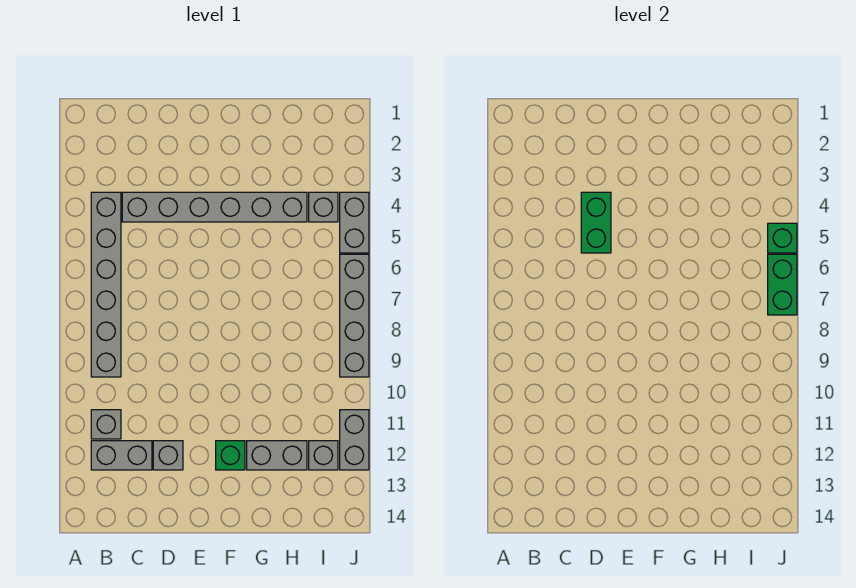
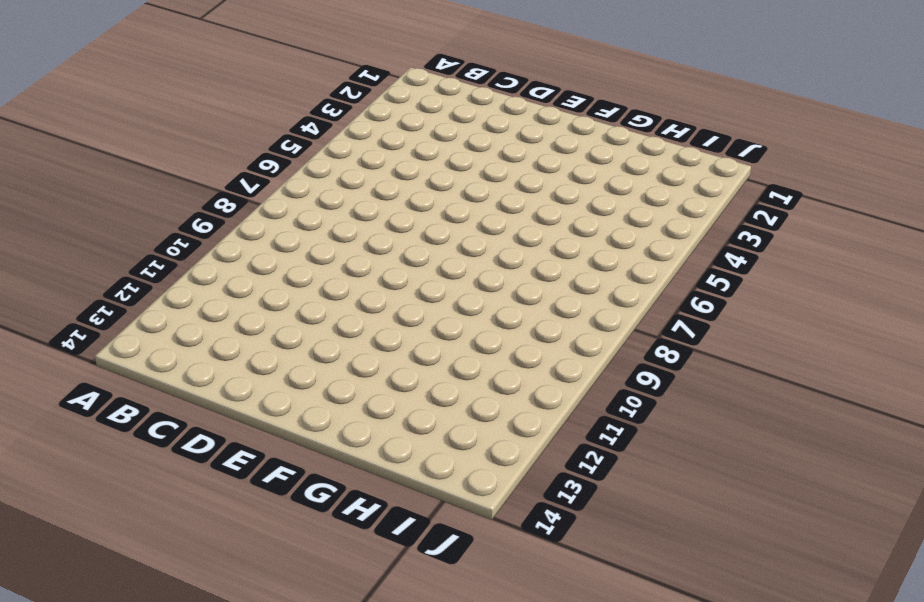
none -> grey 1x6 brick [91,192,121,377]
none -> grey 1x1 brick [91,410,121,439]
none -> grey 1x2 brick [91,441,152,470]

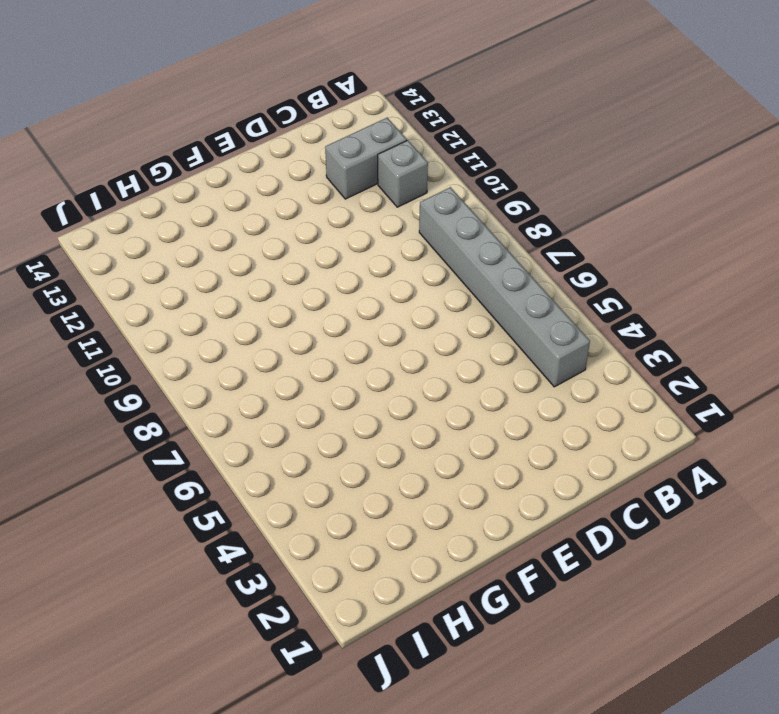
none -> grey 1x6 brick [122,192,307,222]
none -> grey 1x1 brick [153,441,183,470]
none -> green 1x1 brick [216,441,245,470]

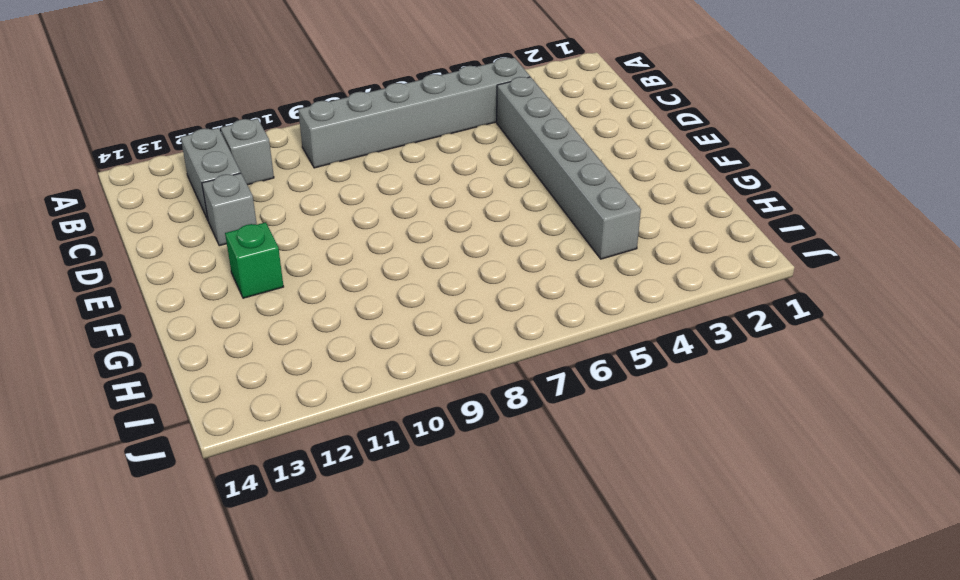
none -> grey 1x2 brick [247,441,307,470]
none -> grey 1x1 brick [309,192,338,222]
none -> grey 1x1 brick [309,441,338,470]

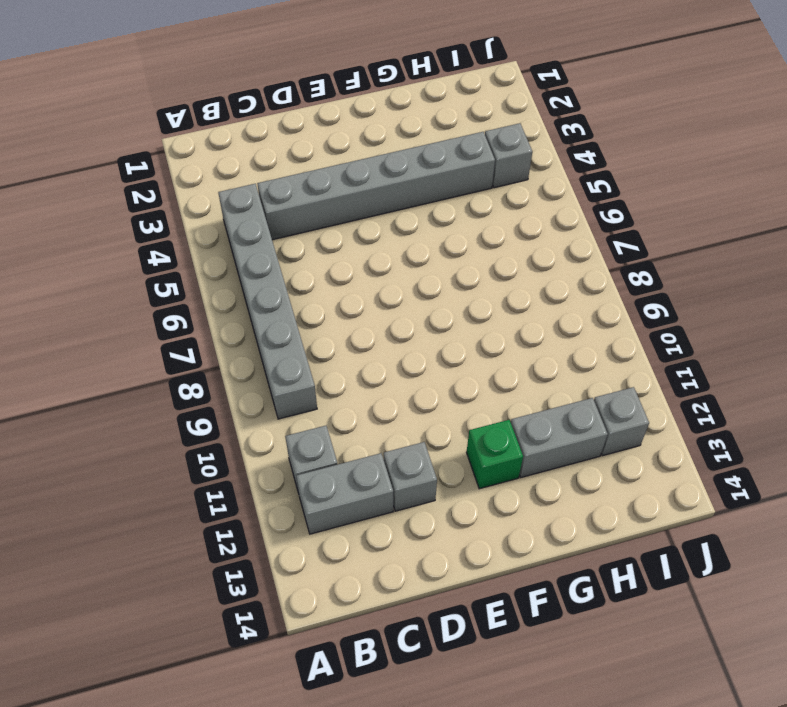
none -> grey 1x2 brick [340,192,369,253]
none -> grey 1x4 brick [340,254,369,377]
none -> grey 1x2 brick [340,410,369,470]

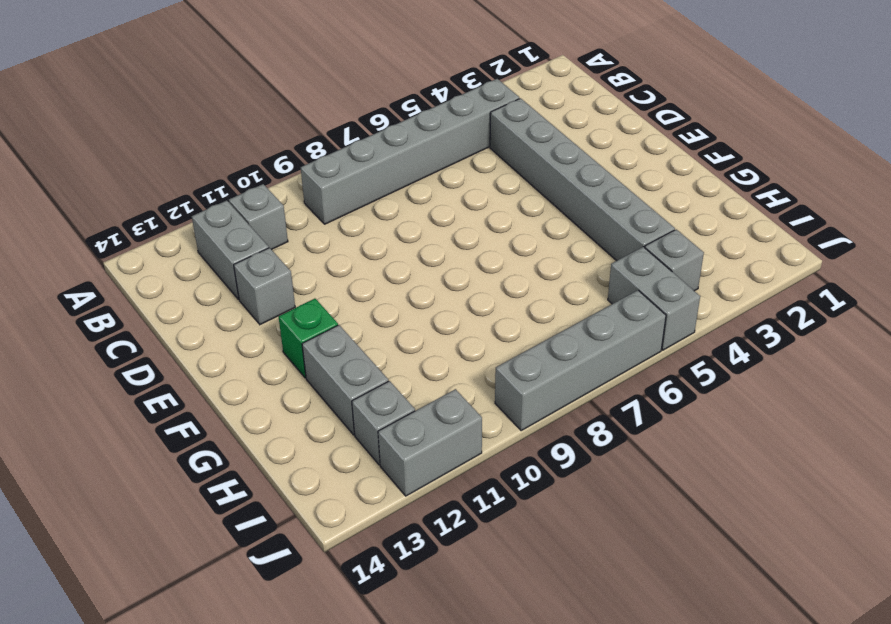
grey 1x2 brick [608,247,700,350] -> grey 1x2 brick turned to [340,192,369,253]
none -> green 1x2 brick [581,192,611,253]
none -> green 1x1 brick [768,223,797,253]
none -> green 1x2 brick [768,254,797,315]

